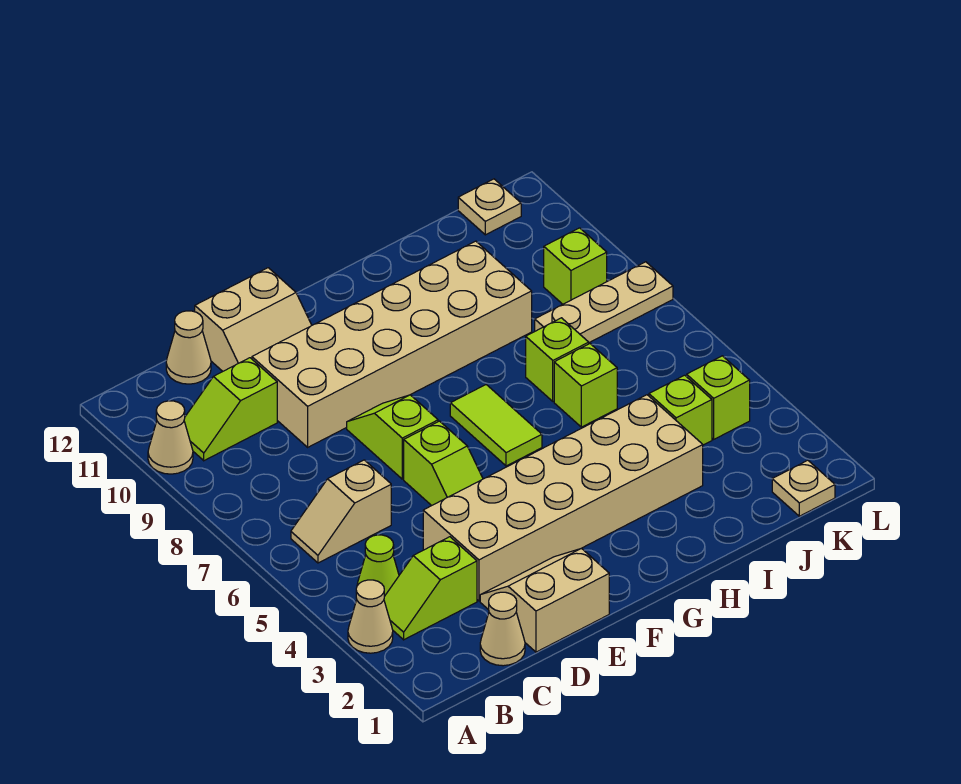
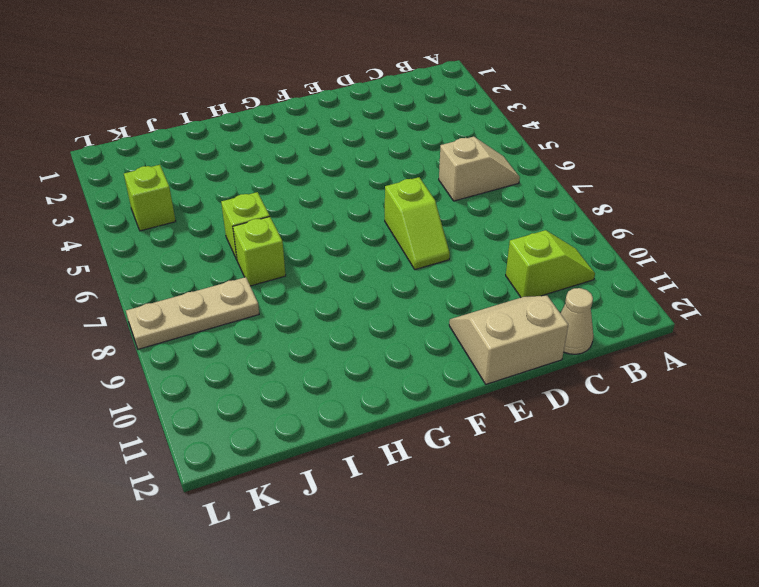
none -> tan 1x1 cone [348,580,393,653]
none -> tan 1x1 cone [148,401,193,474]
none -> lime 1x2 slope [384,537,477,640]

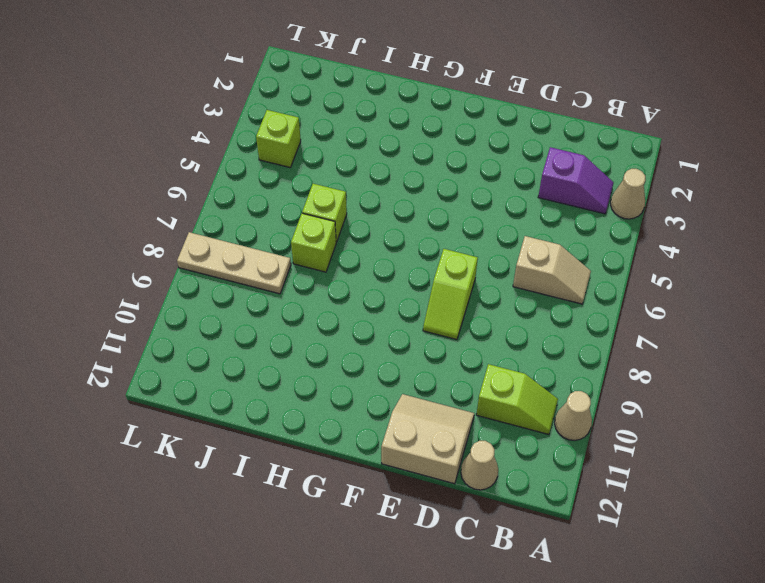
purple 1x2 slope [538,147,614,214] -> lime 1x2 slope [384,537,477,640]
none -> lime 1x1 cone [357,535,399,596]
none -> tan 1x1 cone [480,592,525,666]
none -> tan 2x2 slope [480,548,609,652]

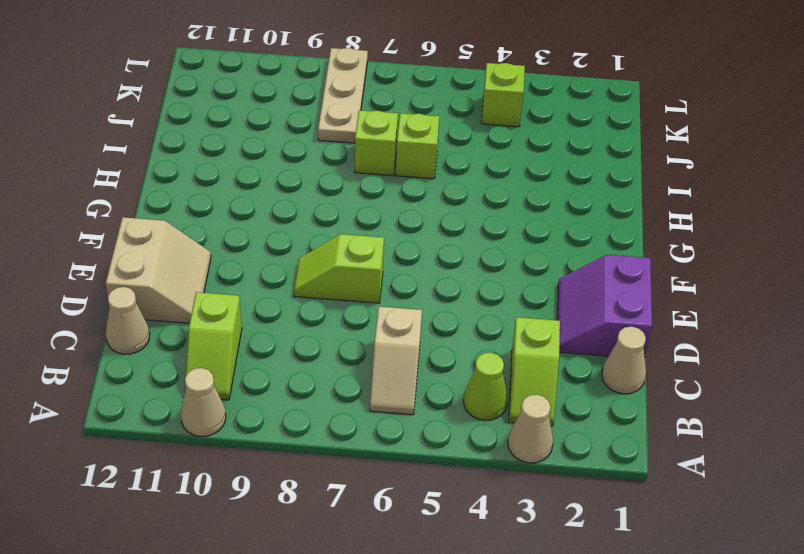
purple 2x2 slope [557,255,652,357] -> tan 2x2 slope [480,548,609,652]
none -> tan 2x6 brick [423,395,703,601]
none -> tan 2x6 brick [252,241,532,447]
none -> lime 1x2 slope [404,421,483,506]

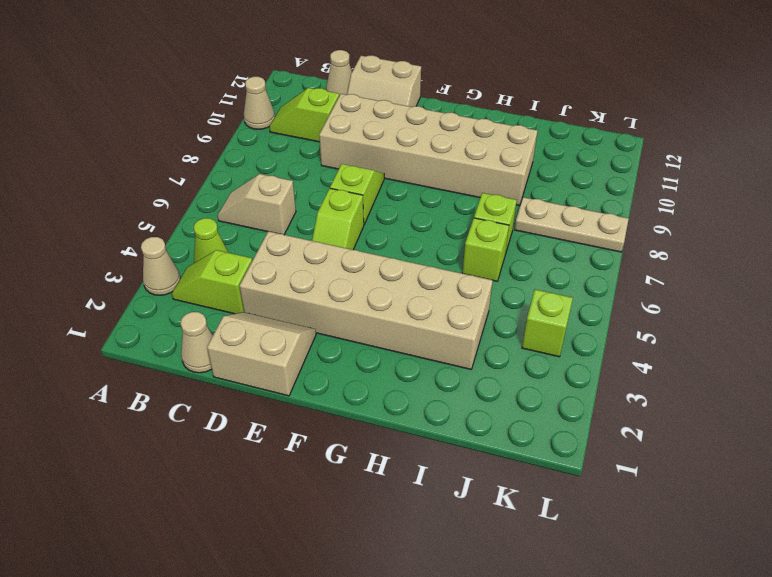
none -> lime 1x2 tile [450,385,542,466]
none -> lime 1x1 brick [649,375,712,445]
none -> tan 1x1 plate [772,460,835,516]

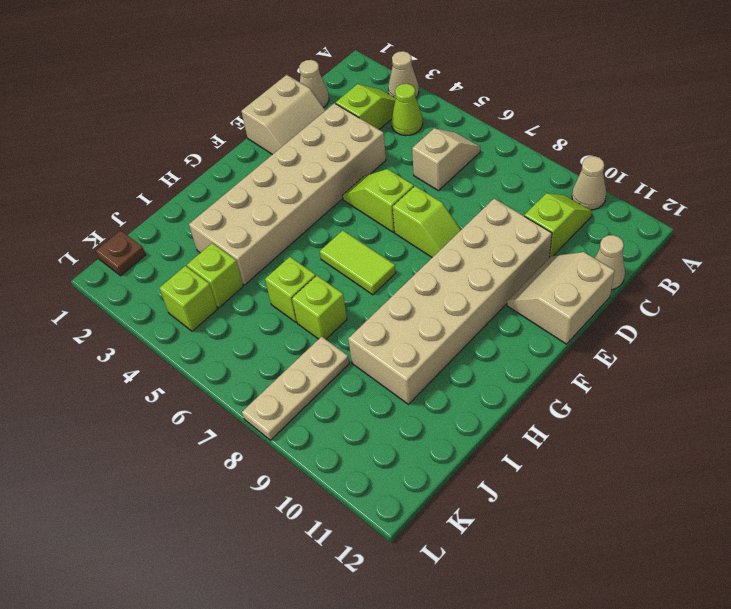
brown 1x1 plate [96,231,145,276] -> tan 1x1 plate [772,460,835,516]
none -> lime 1x1 brick [544,228,607,304]
none -> tan 1x1 plate [458,179,521,235]

